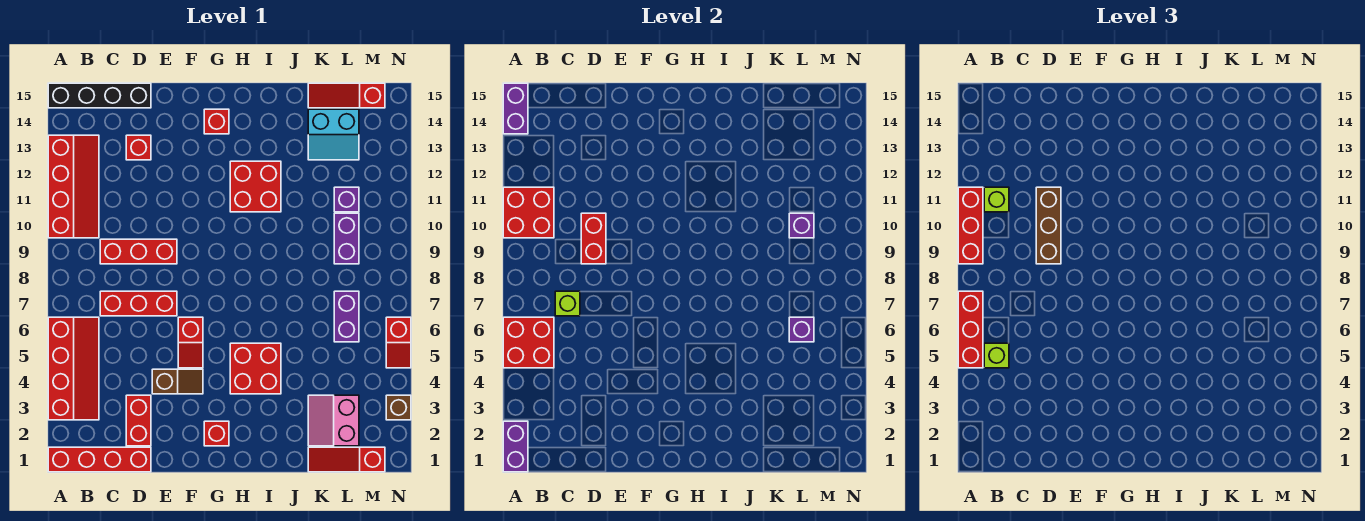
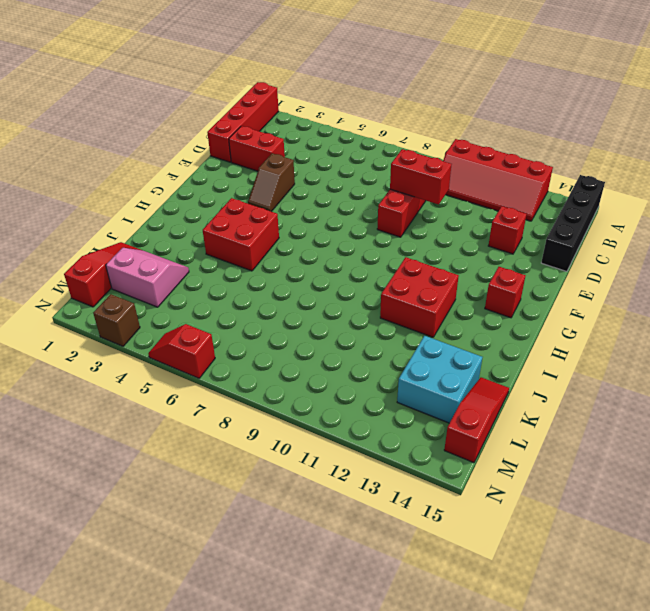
cyan 2x2 brick [397,336,482,423] -> cyan 2x2 slope [308,109,359,160]
none -> red 2x4 slope [48,317,99,420]
none -> red 1x3 brick [100,291,177,316]
none -> red 1x2 slope [178,317,203,368]
none -> red 1x1 brick [204,421,229,446]

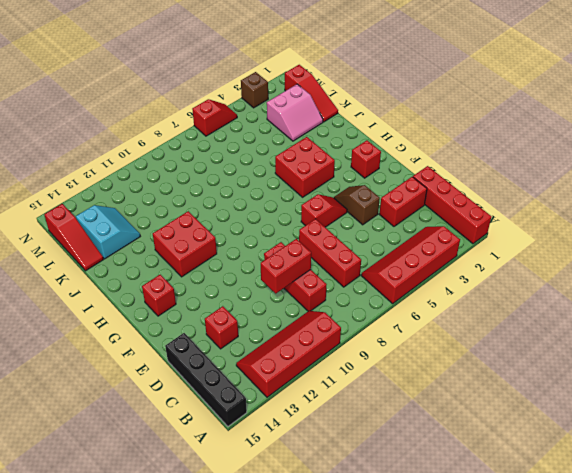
none -> purple 1x2 brick [334,291,359,342]
none -> purple 1x2 brick [334,213,359,264]
none -> purple 1x1 brick [334,187,359,212]
none -> purple 1x2 brick [503,421,528,472]

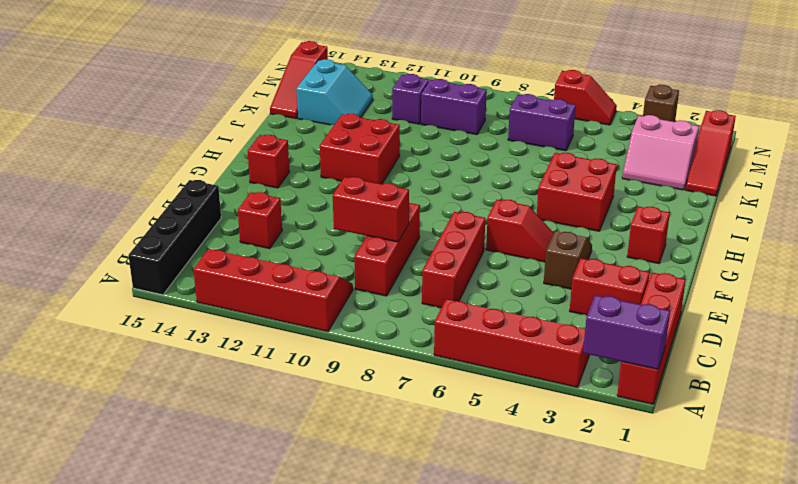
none -> red 2x2 brick [503,317,554,368]
none -> red 2x2 brick [503,187,554,238]
none -> purple 1x2 brick [503,83,528,134]
none -> lime 1x1 brick [555,291,580,316]

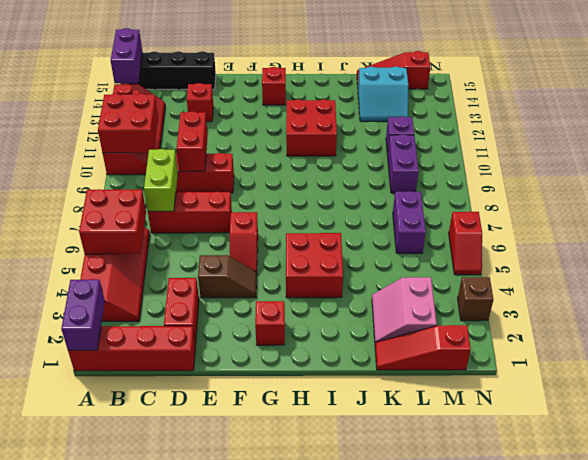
lime 1x2 brick [144,149,178,211] -> lime 1x1 brick [555,291,580,316]
none -> purple 1x1 brick [789,317,814,342]
none -> purple 1x1 brick [789,213,814,238]
none -> red 1x3 brick [958,291,983,368]
none -> red 1x3 brick [958,187,983,264]

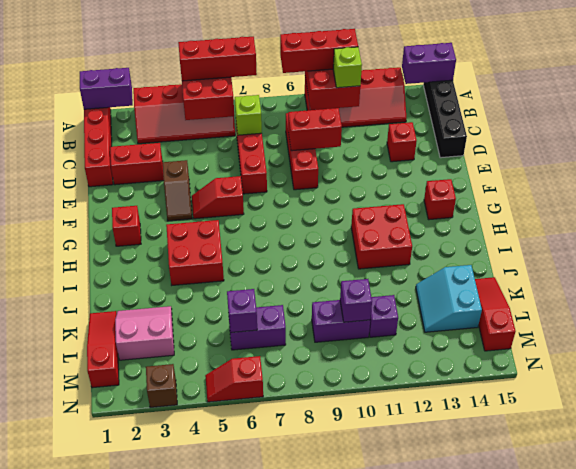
none -> lime 1x1 brick [984,343,1009,368]
none -> brown 1x3 brick [1036,187,1061,264]

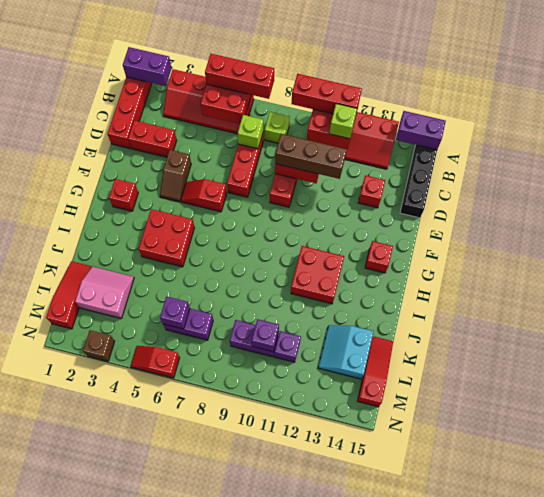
lime 1x1 brick [265,112,289,143] -> lime 1x1 brick moved to [984,343,1009,368]

